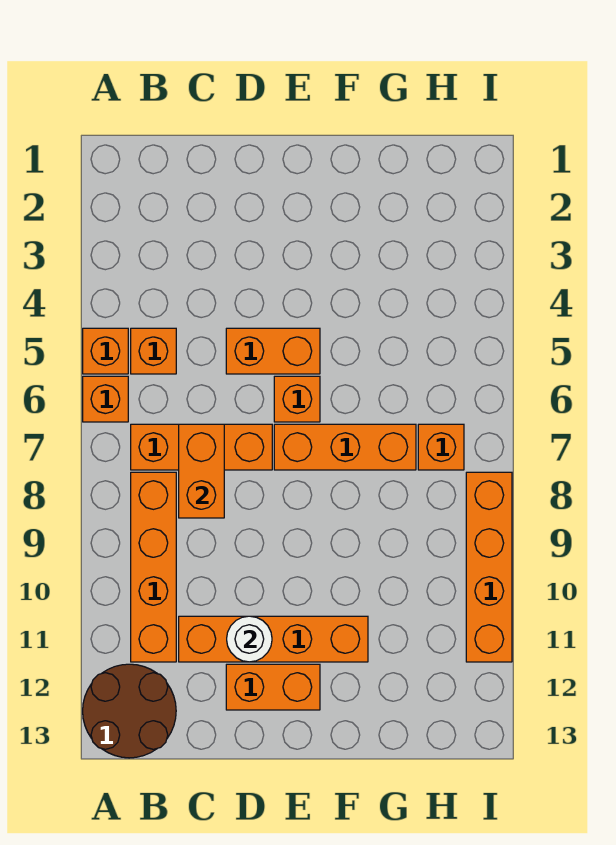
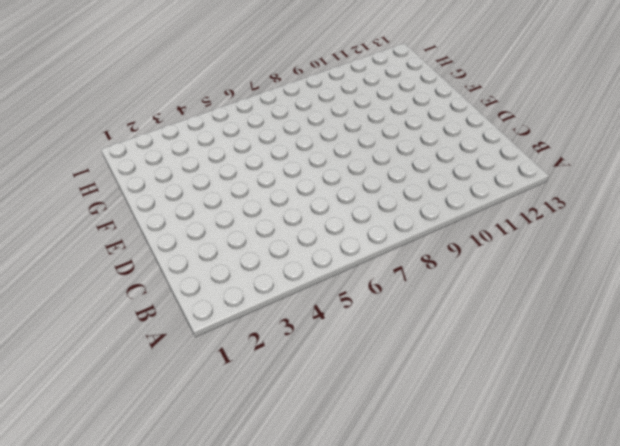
none -> orange 1x1 brick [83,328,128,374]
none -> orange 1x1 brick [83,376,128,422]
none -> brown 2x2 round brick [83,664,176,758]

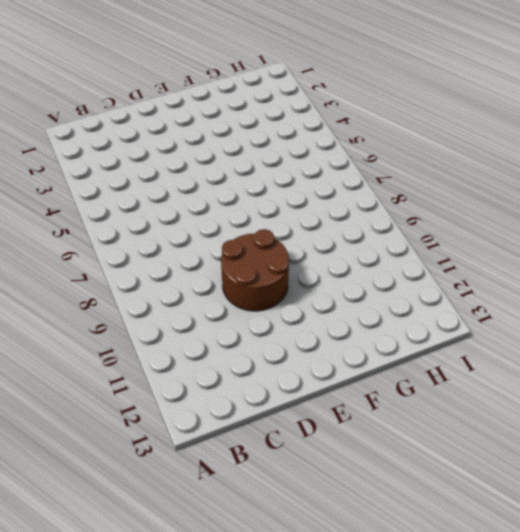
brown 2x2 round brick [221,229,289,311] -> brown 2x2 round brick moved to [83,664,176,758]
none -> orange 1x1 brick [83,328,128,374]
none -> orange 1x1 brick [83,376,128,422]
none -> orange 1x1 brick [131,328,176,374]

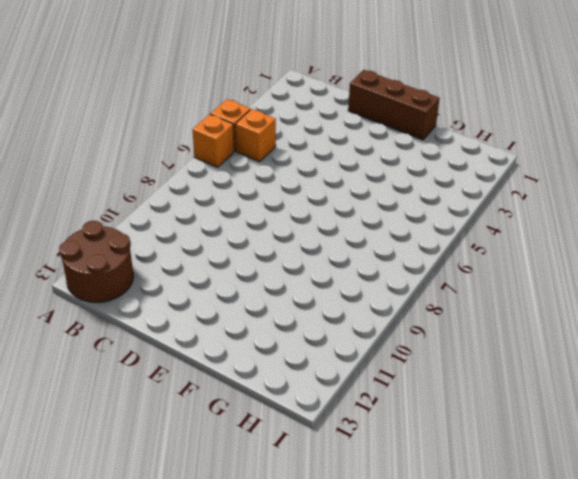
brown 1x3 brick [348,70,440,140] -> none
none -> orange 1x3 brick [131,424,272,470]
none -> orange 1x4 brick [131,472,176,662]
none -> orange 1x4 brick [179,616,368,662]

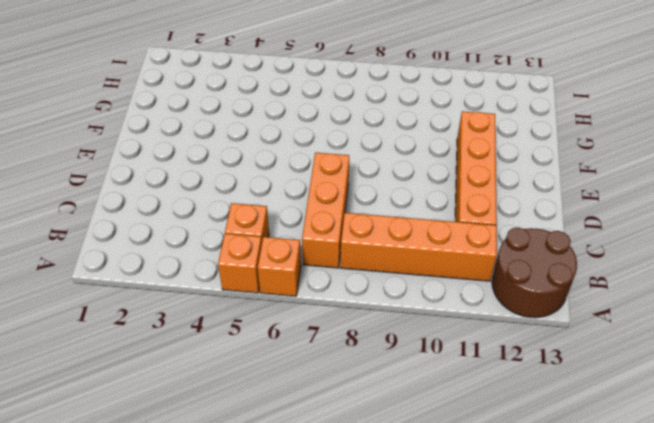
none -> orange 1x2 brick [226,328,320,374]
none -> orange 1x2 brick [226,664,320,710]
none -> orange 1x1 brick [274,376,320,422]

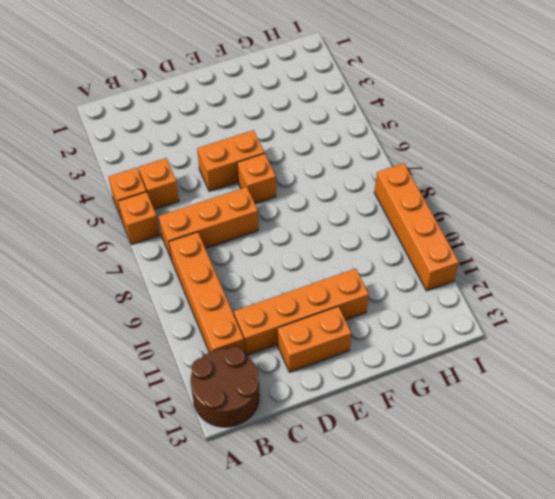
none -> orange 1x3 brick [274,424,416,470]
none -> orange 1x1 brick [418,424,464,470]
none -> orange 1x2 brick [179,424,224,518]

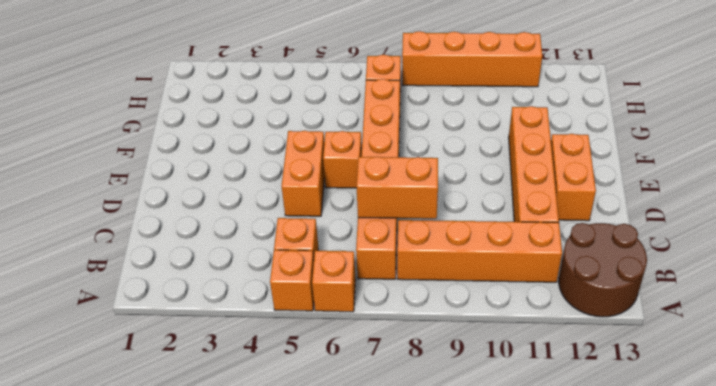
none -> white 1x1 round brick [227,616,272,662]

